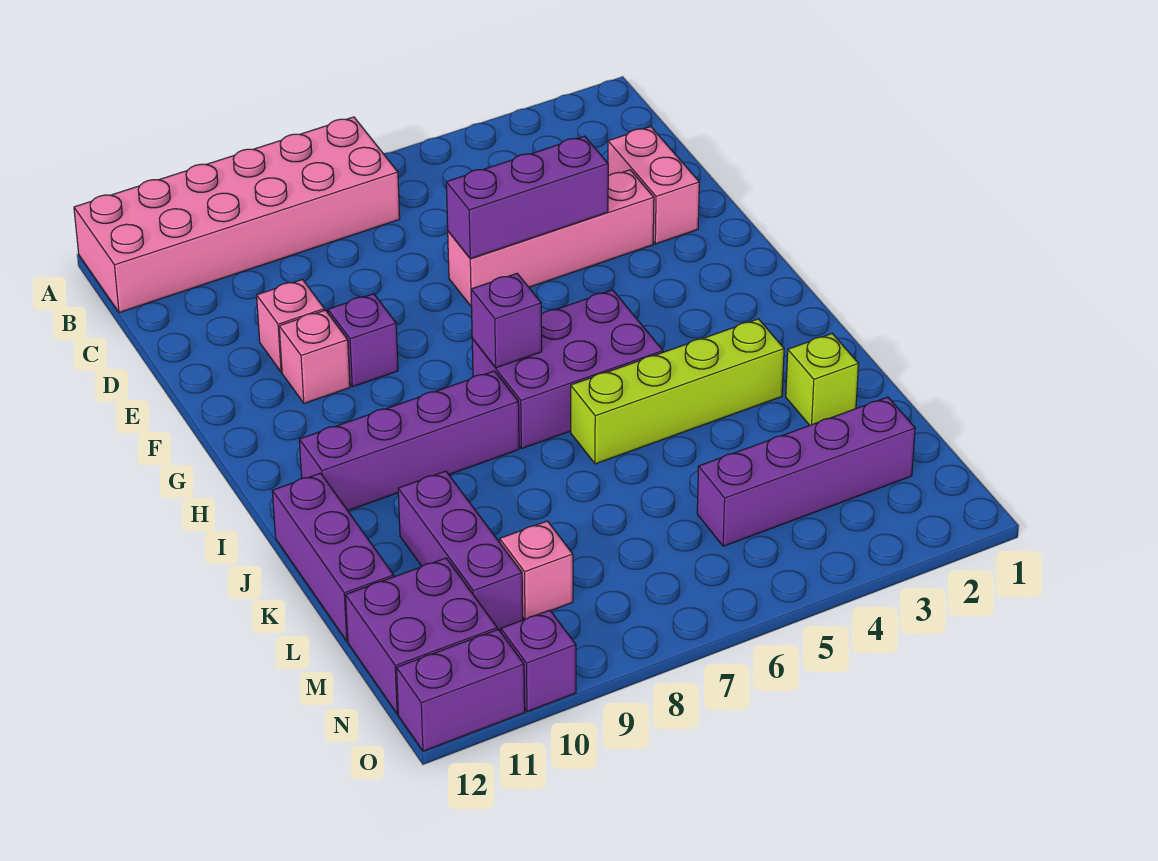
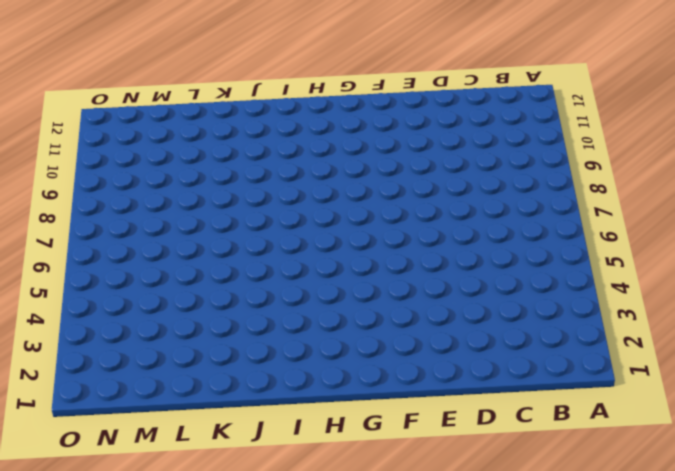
none -> pink 2x6 brick [74,117,400,313]
none -> pink 1x2 brick [608,127,699,244]
none -> pink 1x4 brick [448,170,654,306]

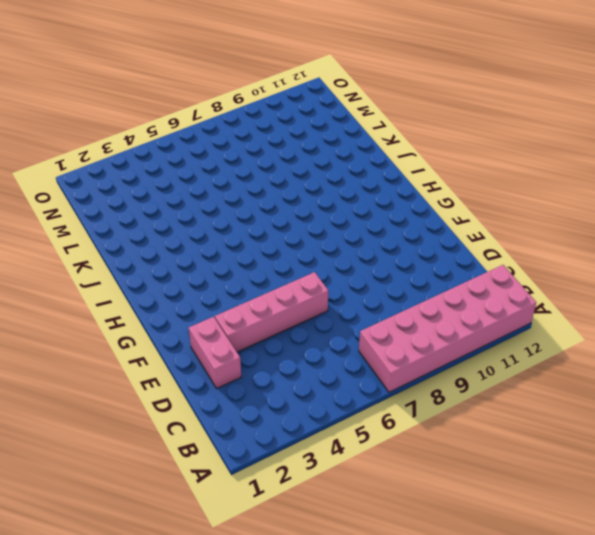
none -> pink 1x1 brick [257,280,324,372]
none -> purple 1x1 brick [328,294,398,387]
none -> pink 1x1 brick [279,310,350,403]

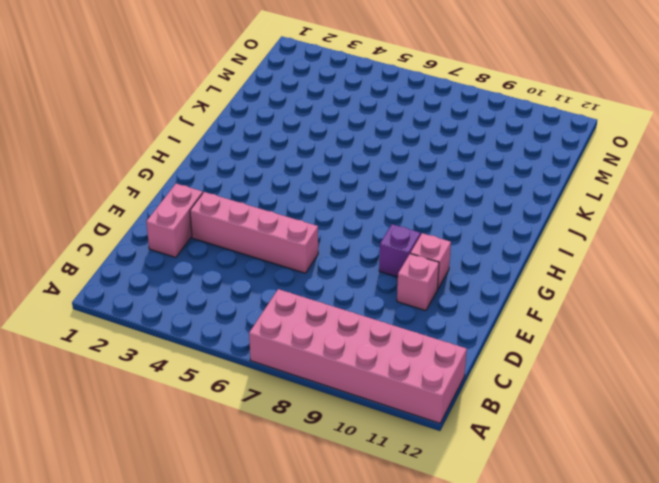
none -> purple 2x3 brick [472,290,663,449]
none -> purple 1x4 brick [299,371,519,510]
none -> lime 1x4 brick [571,319,784,464]

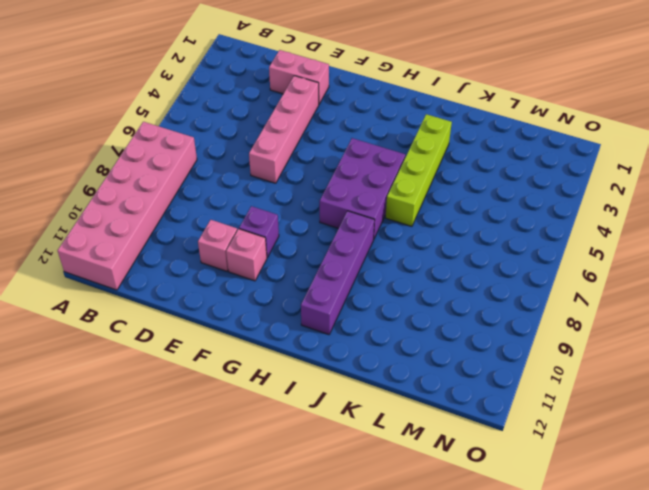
none -> purple 1x3 brick [272,473,394,641]
none -> lime 1x1 brick [786,334,859,425]
none -> purple 1x3 brick [398,471,523,630]

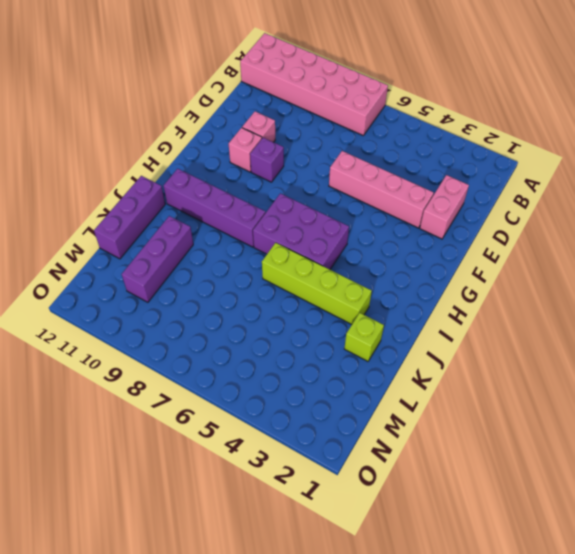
none -> purple 1x4 brick [697,397,915,546]
none -> pink 1x1 brick [500,521,573,619]
none -> purple 2x2 brick [346,558,497,714]

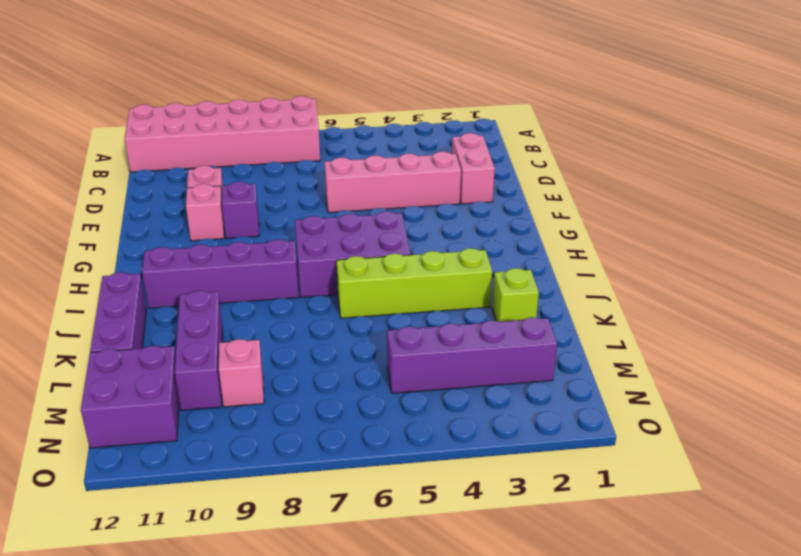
none -> purple 1x1 brick [501,610,576,712]
none -> purple 1x2 brick [396,629,525,751]
none -> purple 1x3 brick [446,136,608,259]

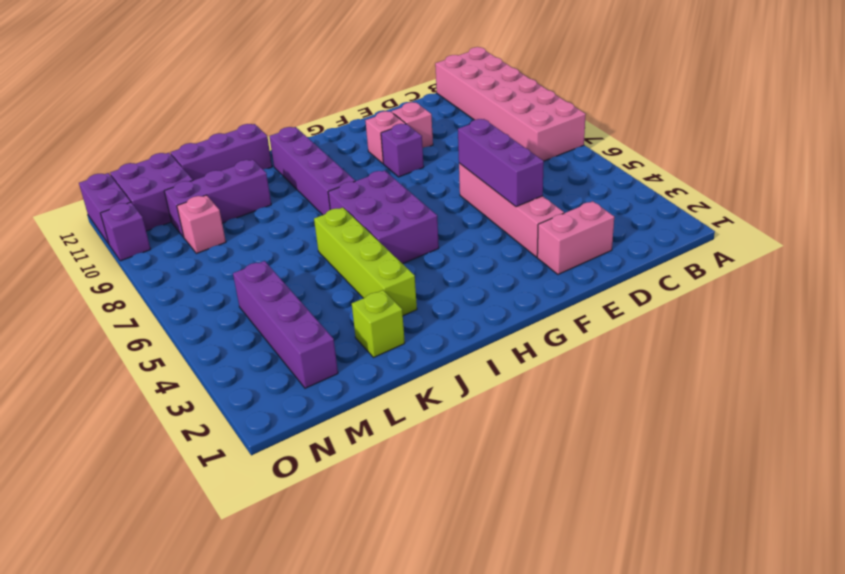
none -> purple 1x1 brick [471,273,542,368]

